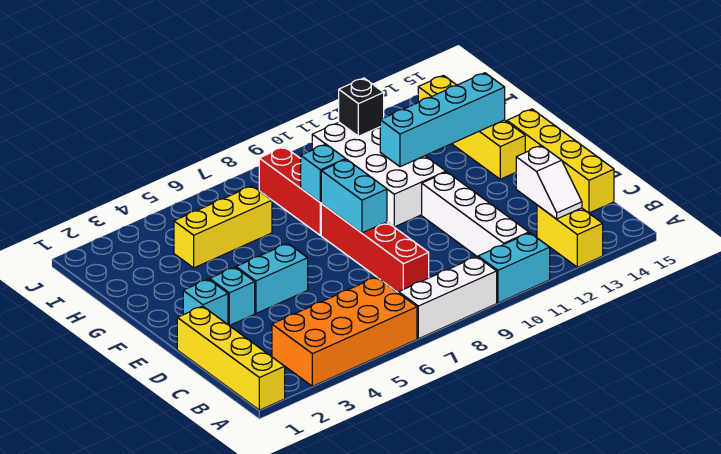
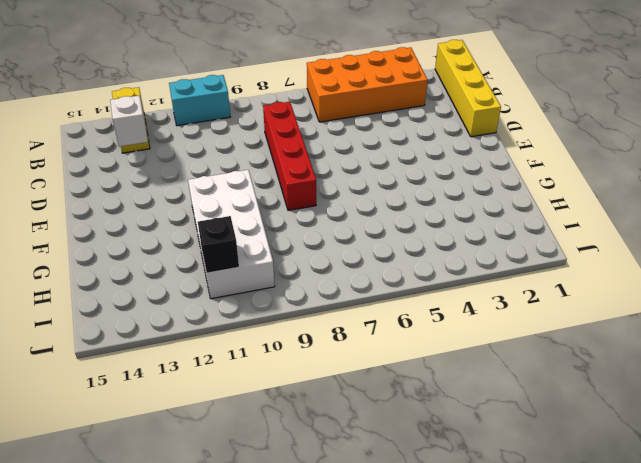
none -> white 1x3 brick [399,257,497,339]
none -> white 1x4 brick [422,172,529,257]
none -> yellow 1x4 brick [507,109,614,213]

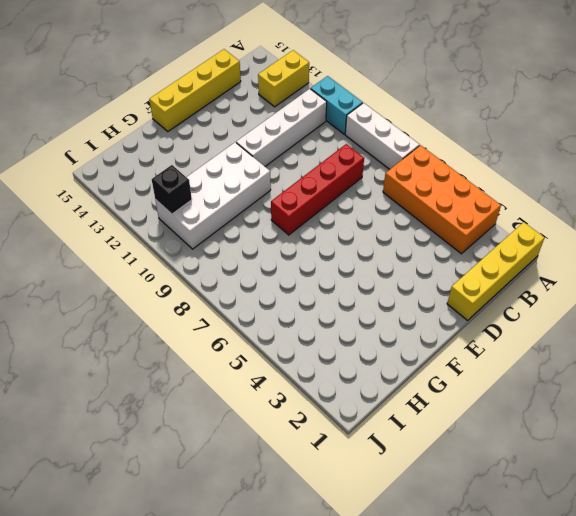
none -> cyan 1x1 brick [183,279,228,324]
none -> cyan 1x1 brick [210,267,255,325]
none -> cyan 1x2 brick [236,243,308,313]

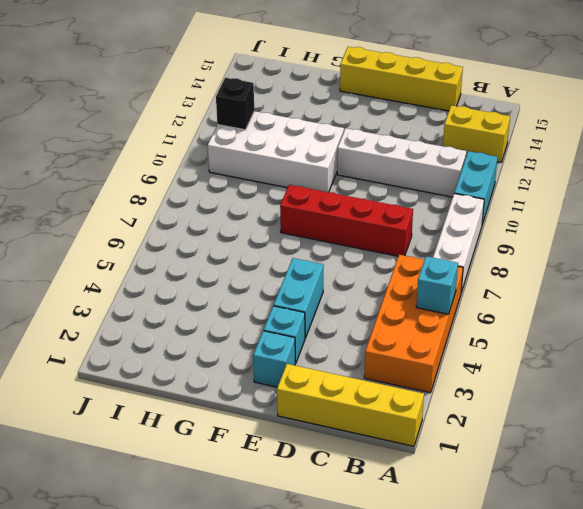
cyan 1x1 brick [416,256,458,314] -> cyan 1x1 brick moved to [301,144,346,203]
none -> yellow 1x4 brick [418,75,525,179]
none -> red 1x3 brick [259,147,322,236]
none -> yellow 1x3 brick [174,186,272,268]

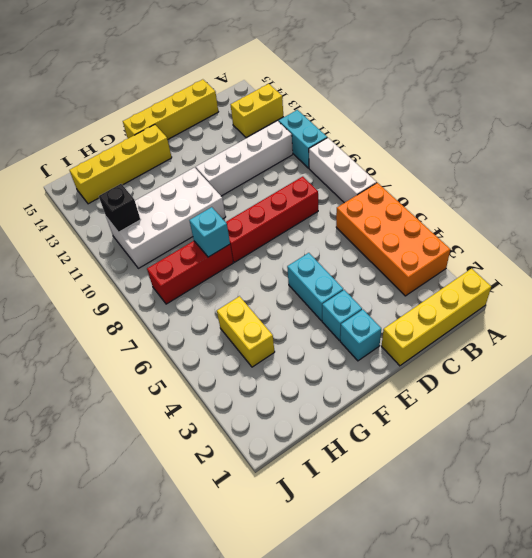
yellow 1x2 brick [217,296,275,367] -> yellow 1x3 brick [174,186,272,268]
none -> white 1x2 slope [516,145,582,219]
none -> cyan 1x2 brick [321,159,387,233]
none -> cyan 1x4 brick [380,73,505,167]

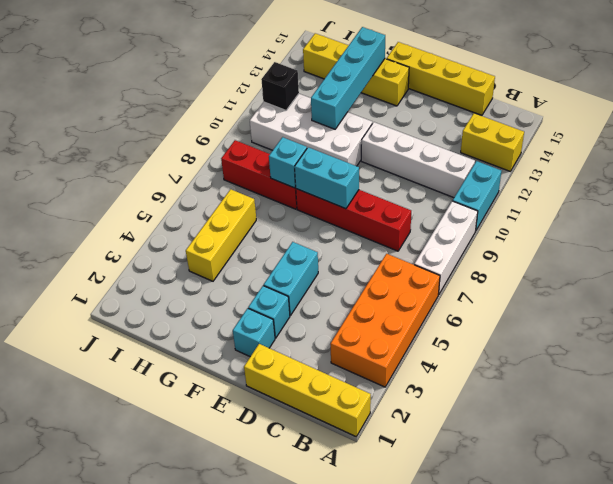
none -> white 1x2 slope [516,145,582,219]

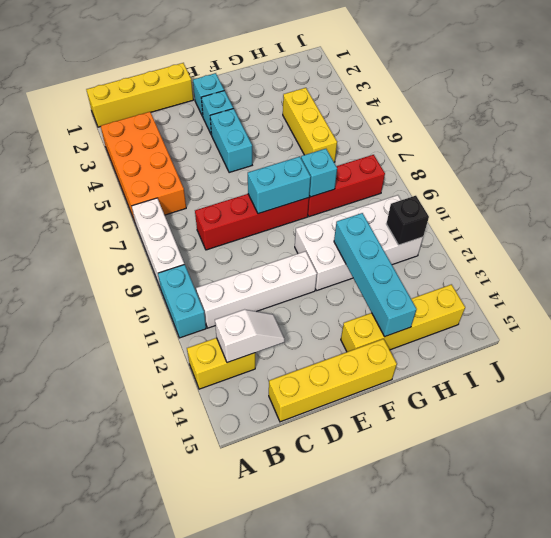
white 1x2 slope [215,310,285,363] -> white 1x2 slope turned to [516,145,582,219]

